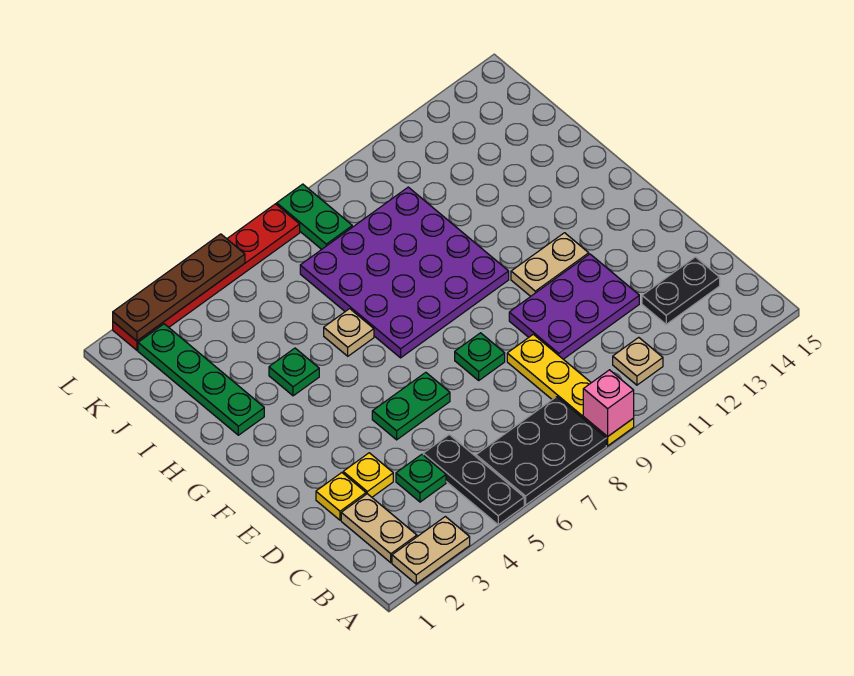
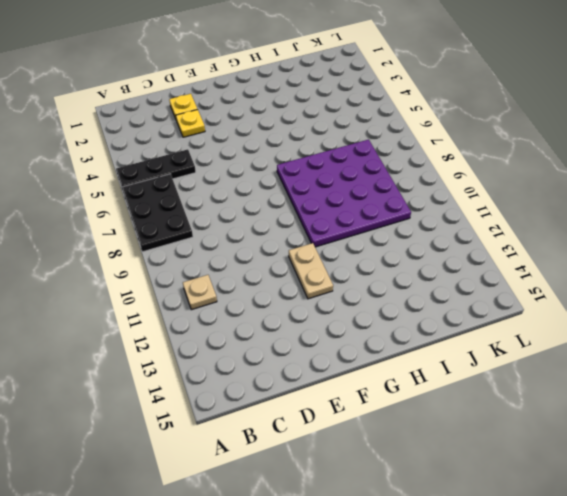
none -> tan 1x2 plate [392,517,470,584]
none -> yellow 1x4 plate [507,334,634,446]
none -> tan 1x2 plate [341,494,417,563]

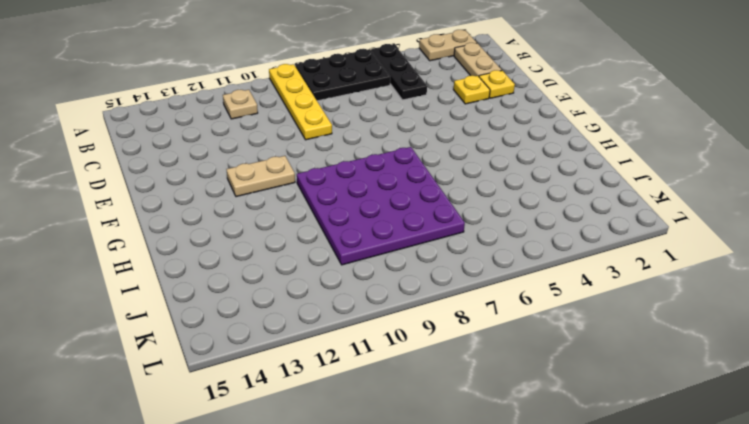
none -> green 1x1 plate [396,454,446,502]
none -> black 1x2 plate [642,257,720,324]
none -> purple 2x3 plate [509,254,639,359]

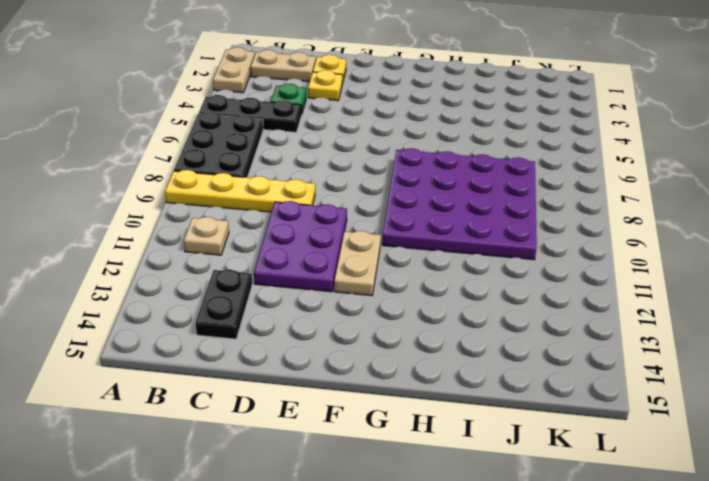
none -> green 1x2 plate [372,372,450,440]
none -> green 1x1 plate [455,333,505,380]
none -> green 1x4 plate [138,324,264,435]

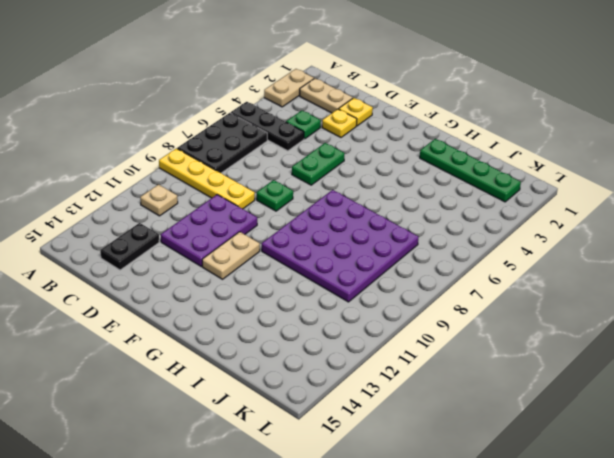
none -> green 1x1 plate [269,348,319,396]
none -> tan 1x1 plate [324,309,374,356]
none -> green 1x2 plate [277,184,352,249]

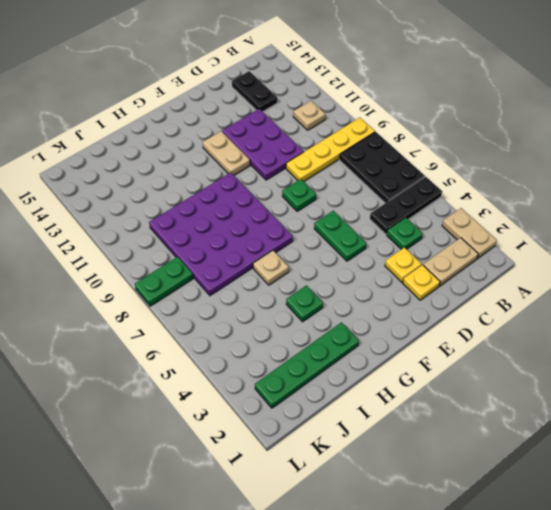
none -> red 1x6 plate [113,204,300,350]
none -> pink 1x1 brick [583,370,634,437]
none -> brown 1x4 plate [113,234,245,341]

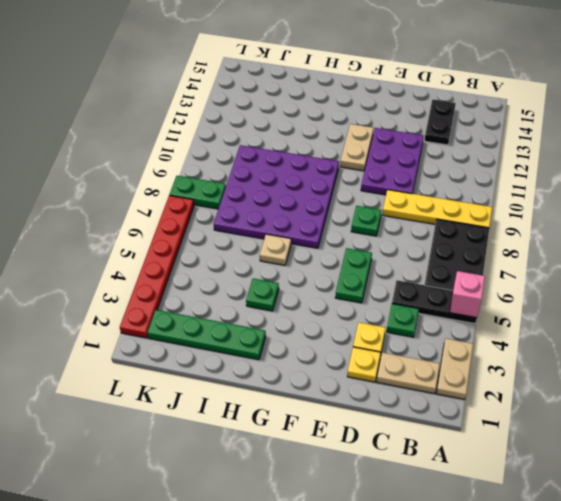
pink 1x1 brick [449,271,485,318] -> pink 1x1 brick moved to [583,370,634,437]
none -> tan 1x1 plate [613,337,663,385]
none -> brown 1x4 plate [113,234,245,341]

